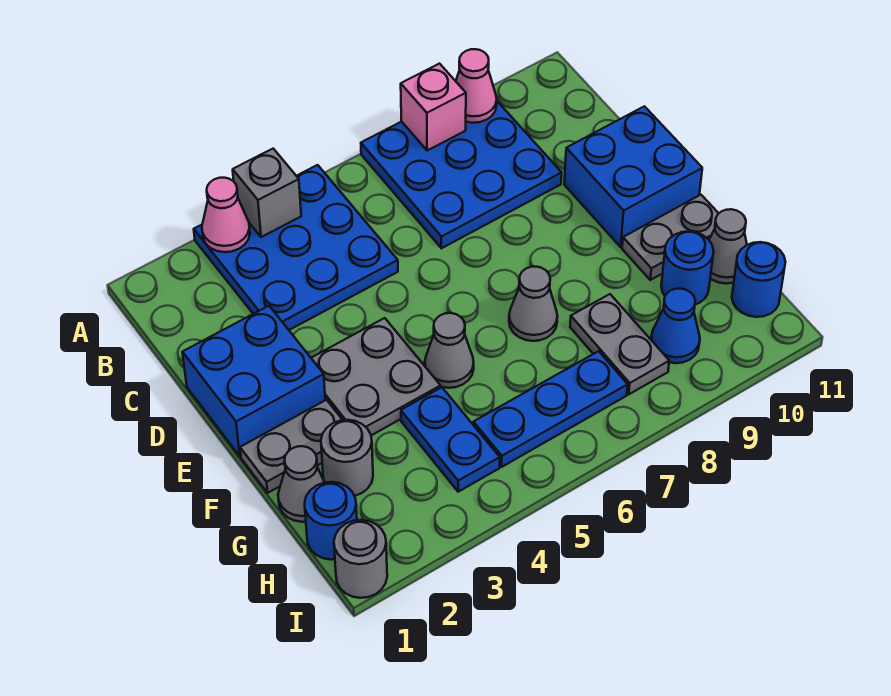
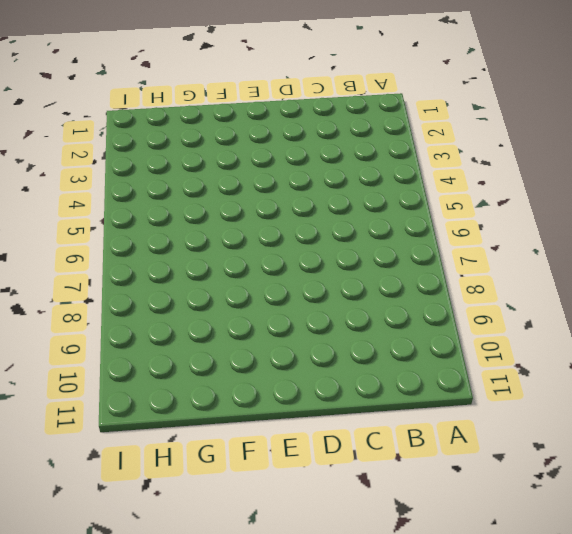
none -> blue 3x3 plate [194,165,398,330]
none -> blue 3x3 plate [361,101,562,248]
none -> blue 2x2 brick [182,306,325,456]

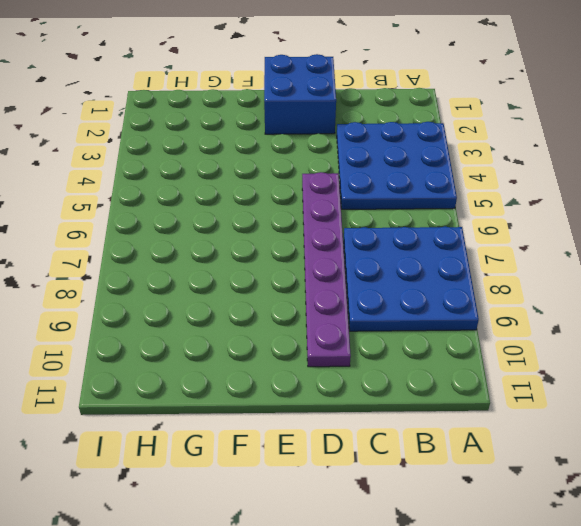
purple 1x6 plate [302,172,351,367] -> blue 2x2 brick [564,106,702,247]
none -> grey 2x2 plate [311,318,441,435]
none -> grey 1x2 plate [240,400,342,493]
none -> grey 1x1 cone [425,313,474,388]

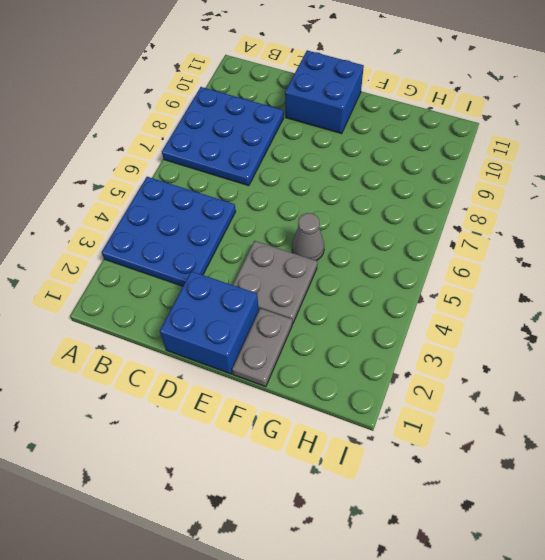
none -> grey 1x1 cone [509,267,557,341]
none -> grey 1x2 plate [622,195,719,280]
none -> grey 1x1 cone [278,446,325,522]

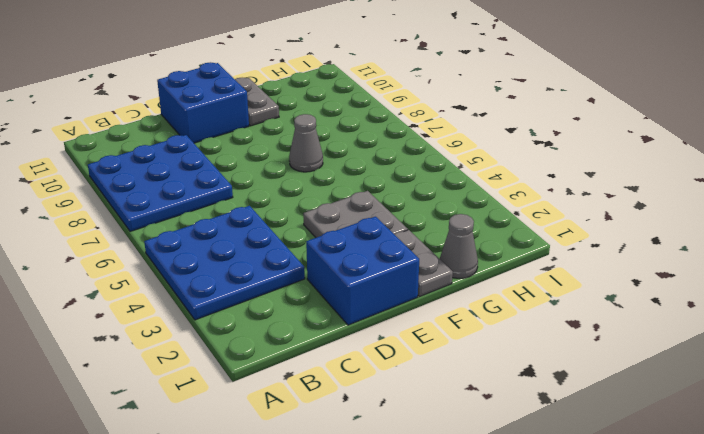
none -> grey 1x1 cone [425,313,474,388]
none -> grey 1x1 round brick [321,420,373,496]
none -> blue 1x2 plate [401,387,500,492]

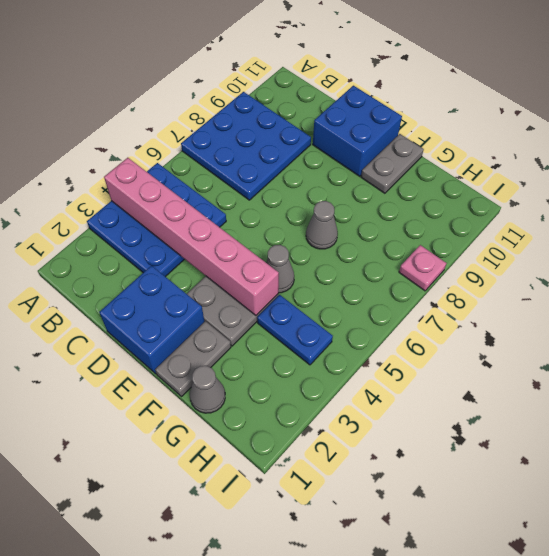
pink 1x6 brick [104,158,279,315] -> grey 1x1 brick [233,149,301,237]
pink 1x1 plate [399,245,446,291] -> none
none -> grey 1x1 round brick [321,420,373,496]
none -> grey 1x2 plate [570,294,669,394]
none -> blue 1x1 round brick [661,231,714,304]

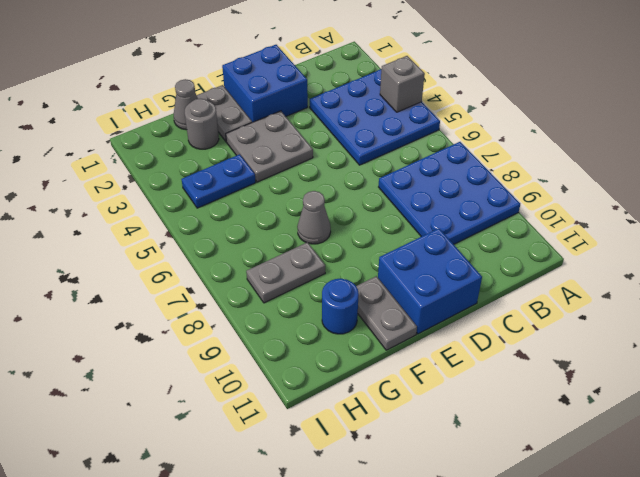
none -> grey 1x1 cone [425,313,474,388]
none -> grey 1x1 cone [709,209,747,284]
none -> blue 1x1 round brick [305,482,357,560]

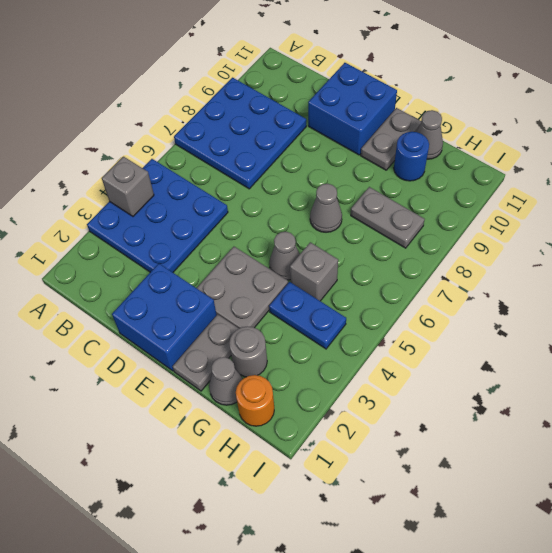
grey 1x1 brick [290,242,338,301] -> none
orange 1x1 round brick [236,375,274,426] -> blue 1x1 round brick [305,482,357,560]
none -> blue 1x3 plate [473,351,628,467]
none -> blue 1x1 cone [651,289,700,363]
none -> blue 1x1 round brick [732,242,785,317]

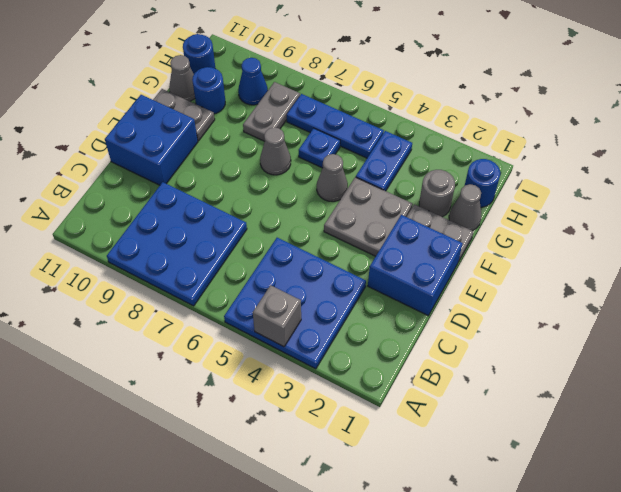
blue 1x1 plate [299,128,340,168] -> none
none -> grey 1x1 round brick [334,520,387,598]
none -> pink 1x1 cone [202,178,250,252]
none -> pink 1x1 brick [401,64,466,150]

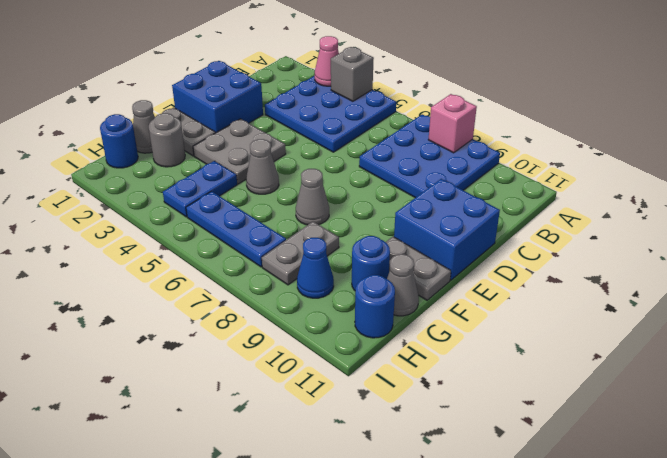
none -> grey 1x1 round brick [334,520,387,598]
none -> pink 1x1 cone [456,49,497,123]

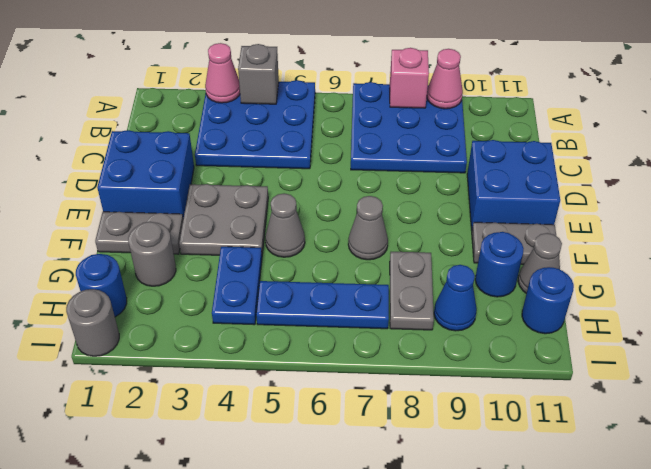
none -> grey 1x1 cone [278,446,325,522]

